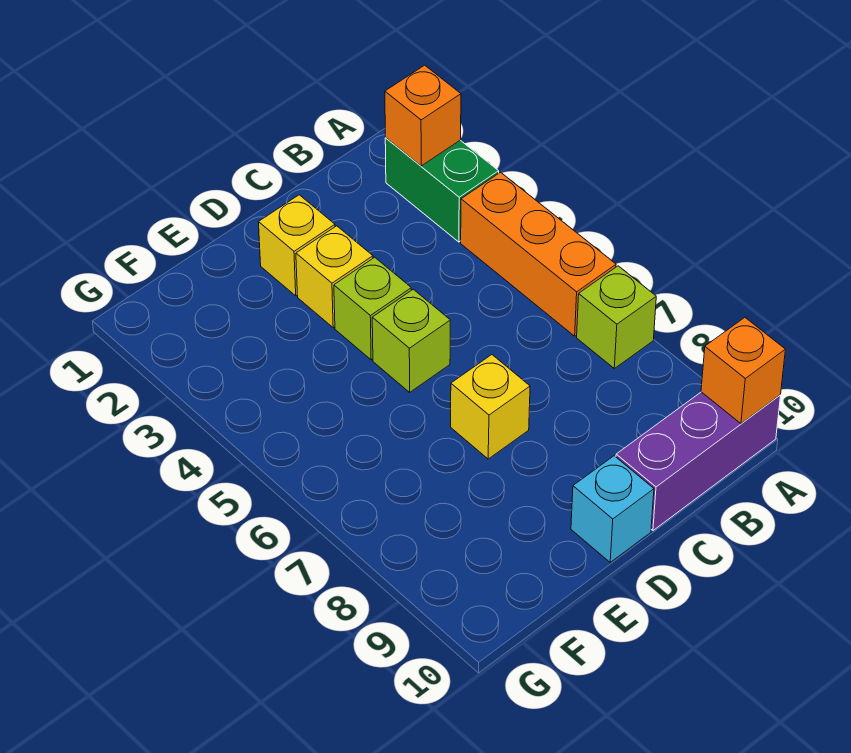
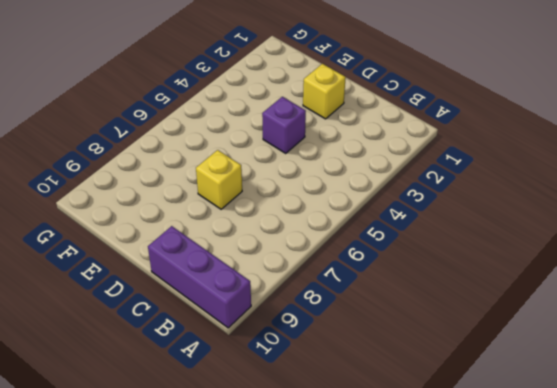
purple 1x1 brick [262,97,306,153] -> lime 1x1 brick [334,257,411,360]
none -> green 1x2 brick [385,138,499,242]
none -> orange 1x3 brick [461,172,616,336]
none -> lime 1x1 brick [577,266,656,368]

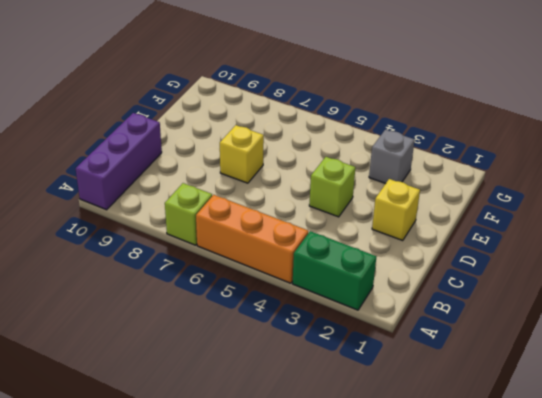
grey 1x1 brick [369,130,415,184] -> none
none -> yellow 1x1 brick [296,226,373,328]
none -> lime 1x1 brick [372,289,450,392]
none -> cyan 1x1 brick [571,456,654,562]

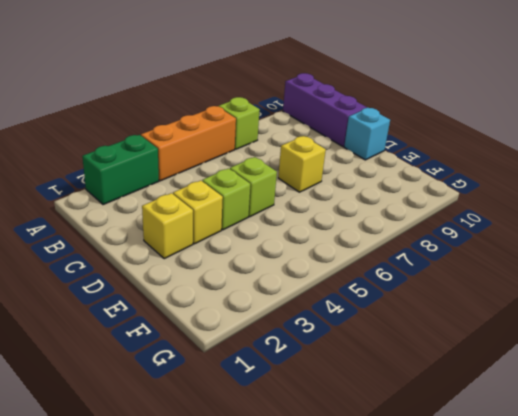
none -> orange 1x1 brick [385,65,461,166]
none -> orange 1x1 brick [701,318,785,424]

